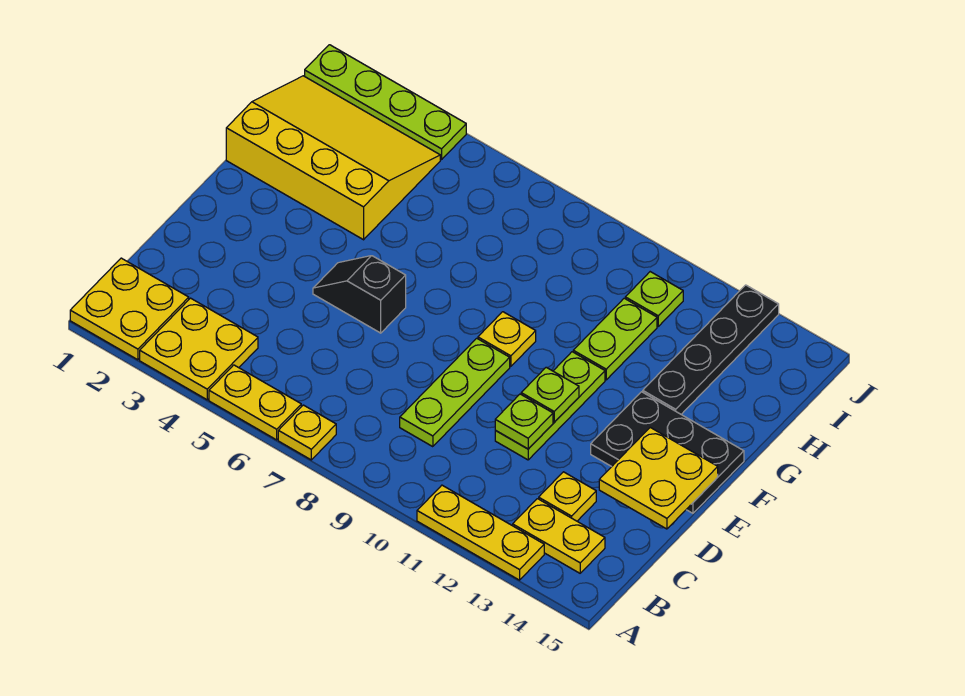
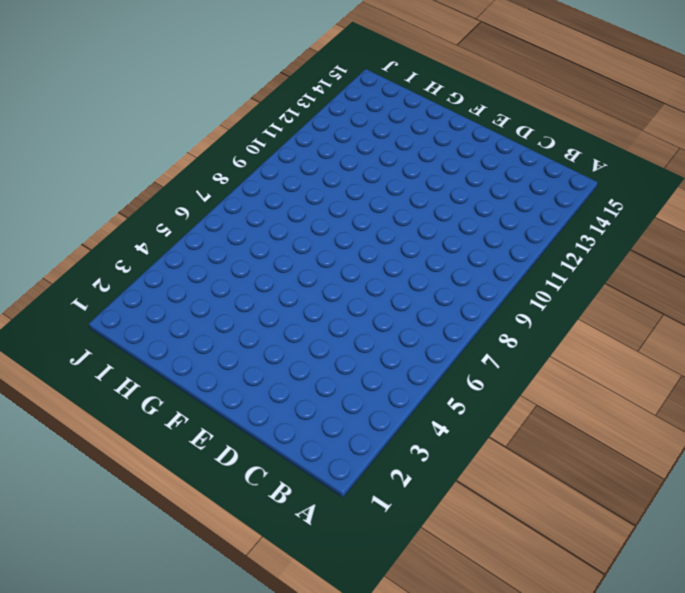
none -> yellow 2x2 plate [70,258,189,360]
none -> yellow 2x2 plate [140,298,258,400]
none -> yellow 1x2 plate [209,365,301,440]

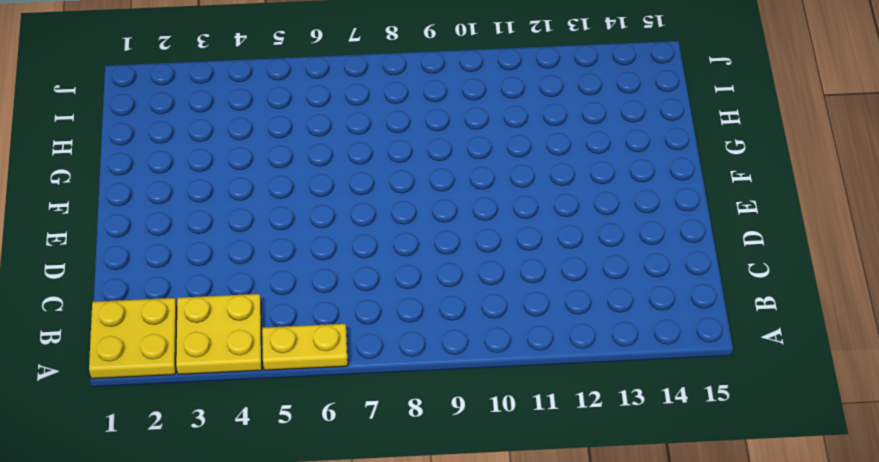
none -> yellow 1x1 plate [278,405,336,460]
none -> yellow 1x3 plate [417,485,544,580]
none -> yellow 1x2 plate [513,499,605,573]

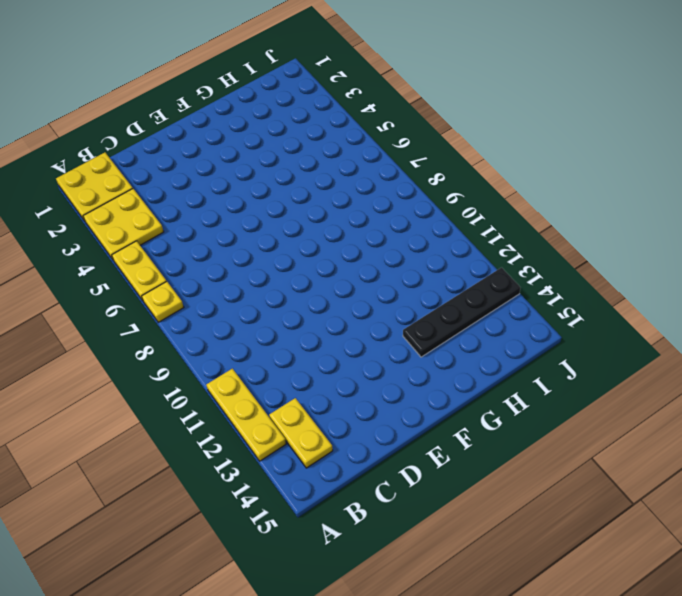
none -> lime 1x3 plate [400,338,510,447]
none -> yellow 1x1 plate [539,472,596,521]
none -> lime 1x3 plate [495,352,605,460]

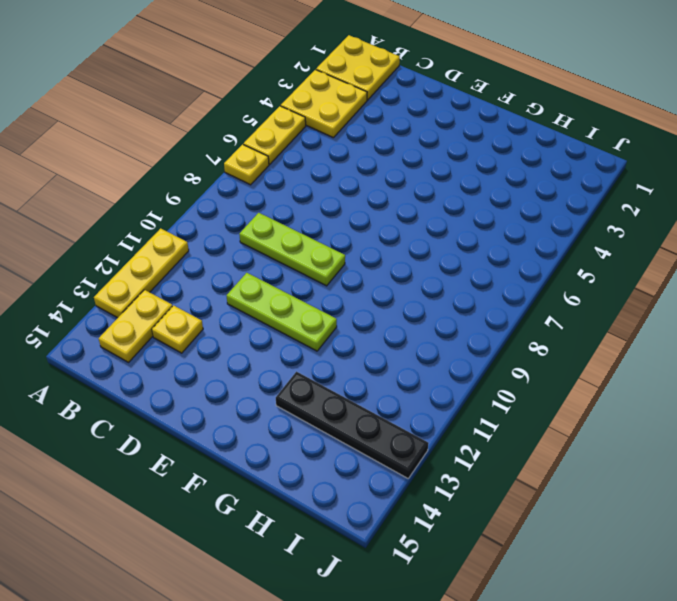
none -> black 1x2 slope [313,256,406,333]
none -> black 2x3 plate [591,392,744,513]
none -> yellow 1x1 plate [478,312,536,366]

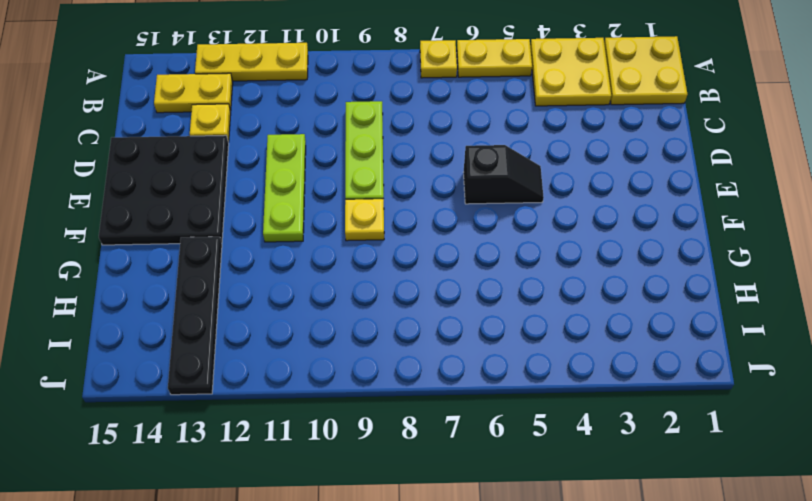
black 3x3 plate [99,135,229,245] -> black 2x3 plate [591,392,744,513]
none -> yellow 3x4 slope [226,76,440,240]
none -> lime 1x2 plate [573,298,657,380]
none -> lime 1x1 plate [625,272,683,326]

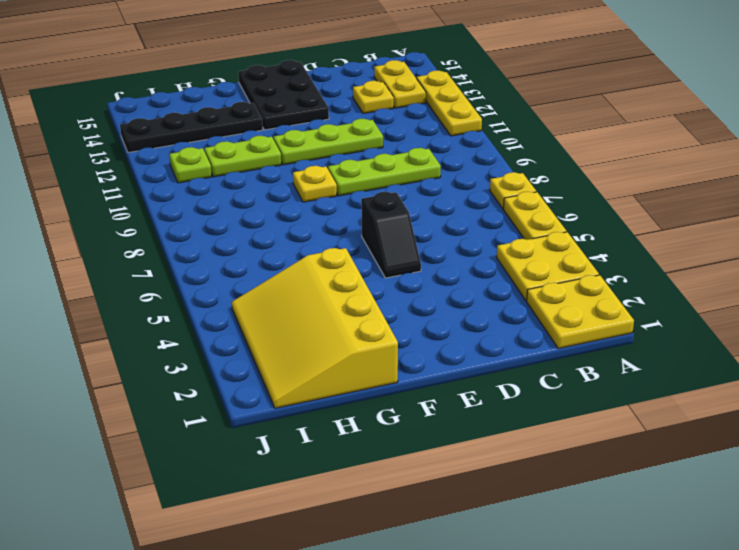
none -> lime 1x4 plate [305,45,466,159]
none -> lime 1x1 plate [495,394,553,449]
none -> yellow 2x2 plate [599,428,718,529]

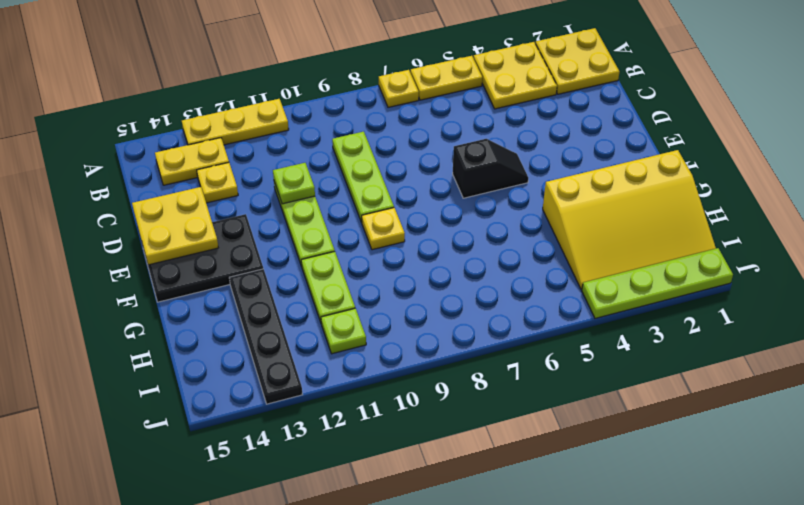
none -> lime 1x1 plate [521,367,579,422]

